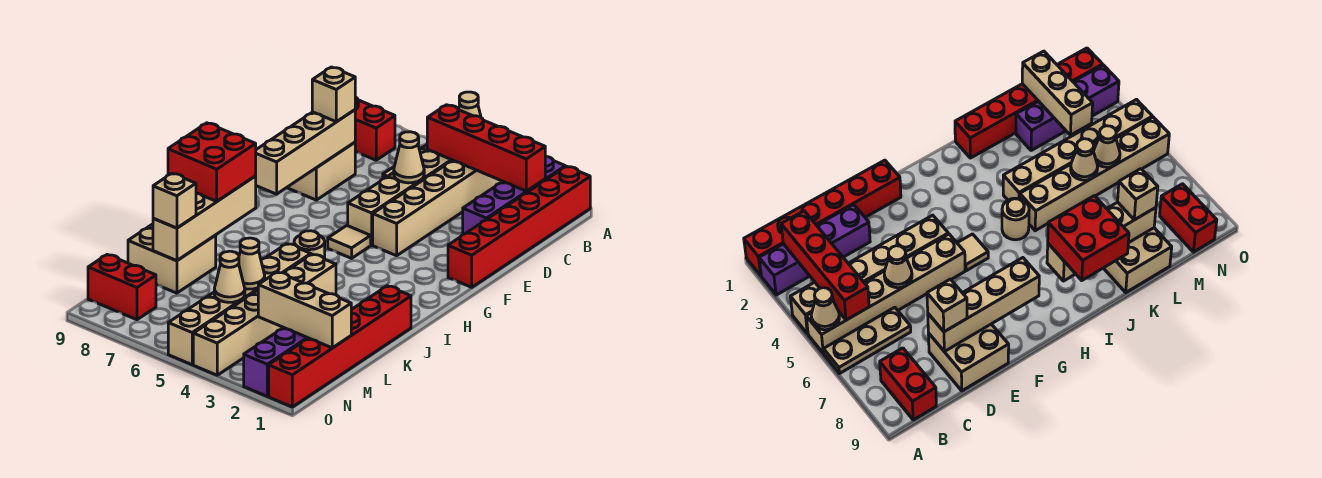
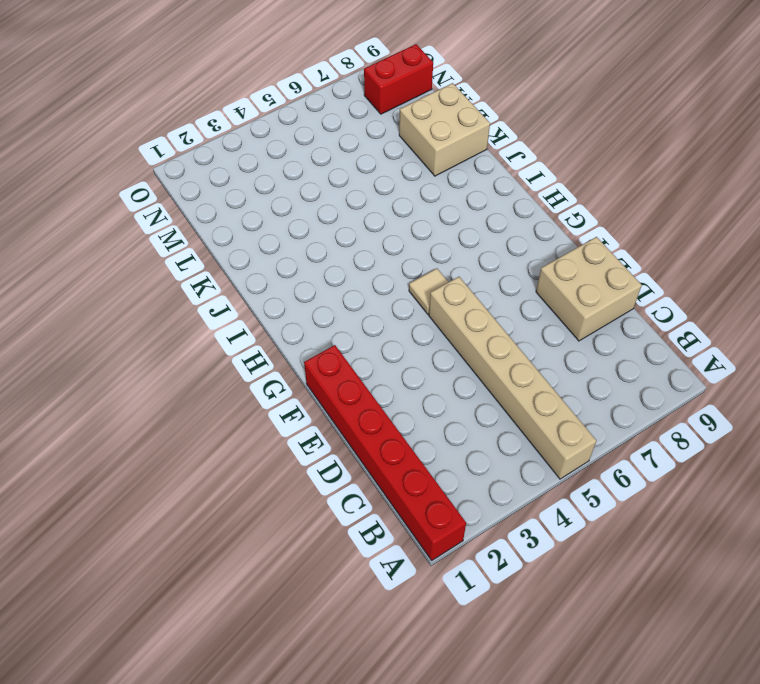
none -> purple 1x4 brick [463,156,565,234]
none -> tan 1x6 brick [373,160,503,256]
none -> tan 1x3 plate [824,307,911,374]

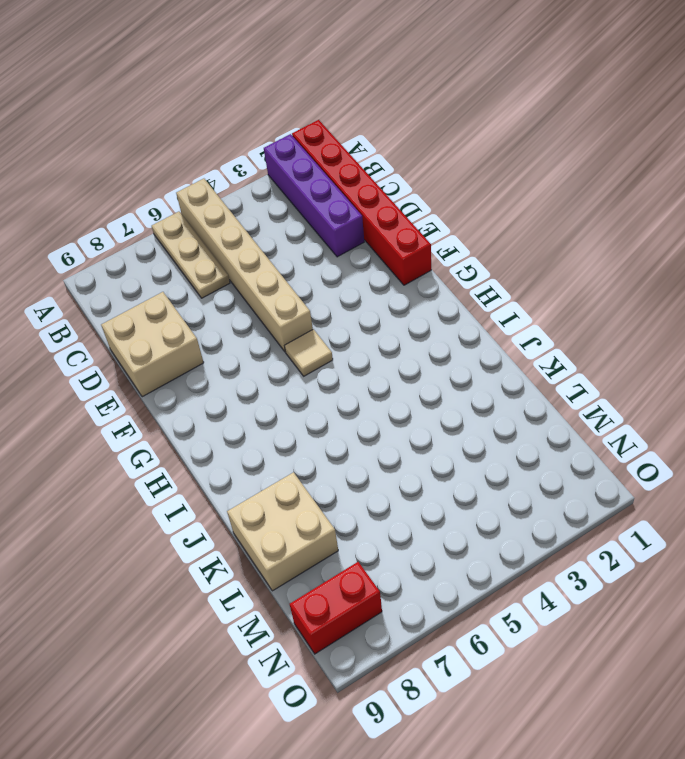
none -> tan 1x6 brick [373,160,503,256]
none -> red 1x2 brick [355,97,395,160]
none -> tan 1x1 round brick [294,231,325,259]

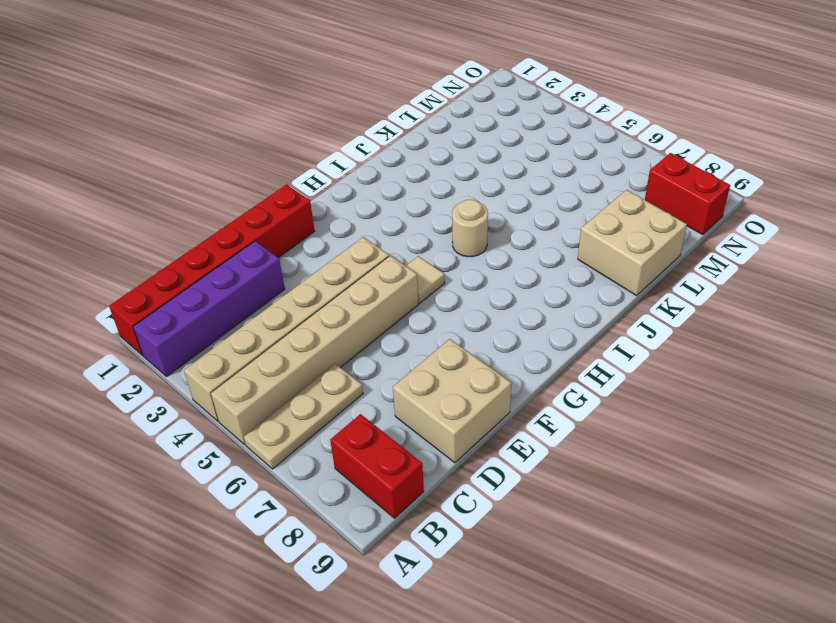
none -> red 1x6 brick [269,286,411,407]
none -> tan 1x6 brick [193,254,336,375]
none -> tan 1x6 brick [168,244,311,365]

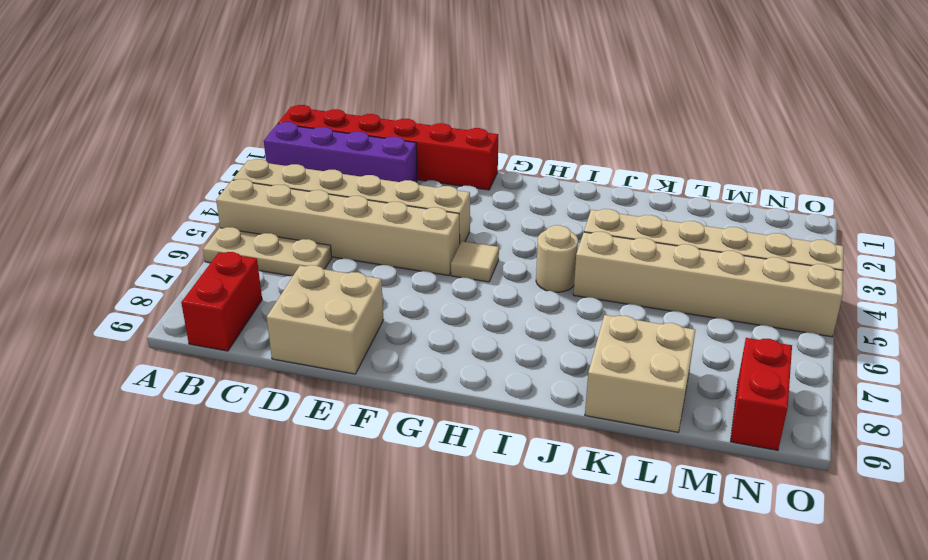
none -> red 1x6 brick [269,286,411,407]
none -> purple 1x4 brick [244,328,308,396]
none -> tan 1x1 cone [458,92,481,117]

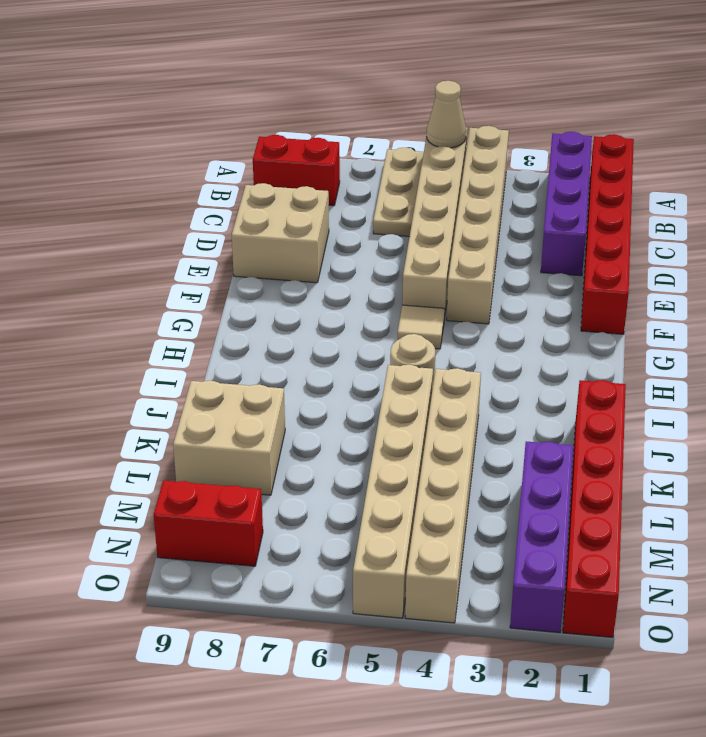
none -> red 1x4 brick [427,105,545,191]
none -> tan 1x1 cone [394,132,424,183]
none -> tan 1x4 brick [256,110,355,194]

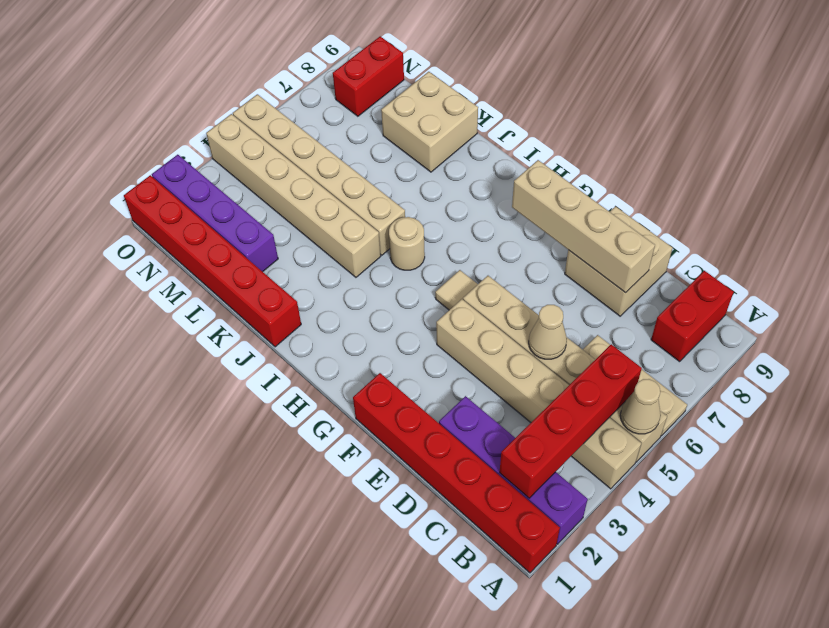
none -> tan 1x4 brick [153,176,256,261]
none -> tan 1x1 cone [239,238,265,289]
none -> tan 1x3 brick [258,272,351,348]

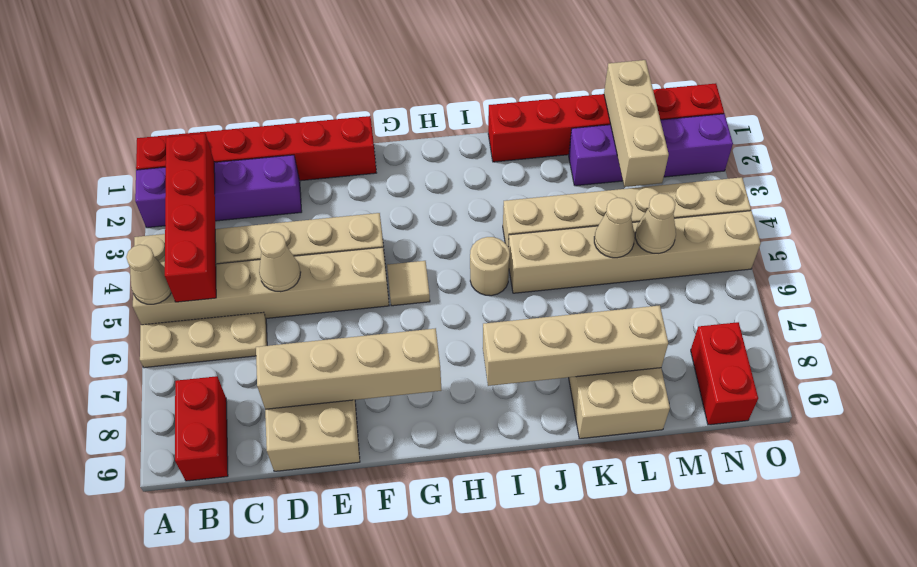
none -> tan 1x1 brick [312,67,355,122]
none -> red 2x2 brick [168,123,256,201]
none -> tan 1x1 brick [153,173,196,228]

